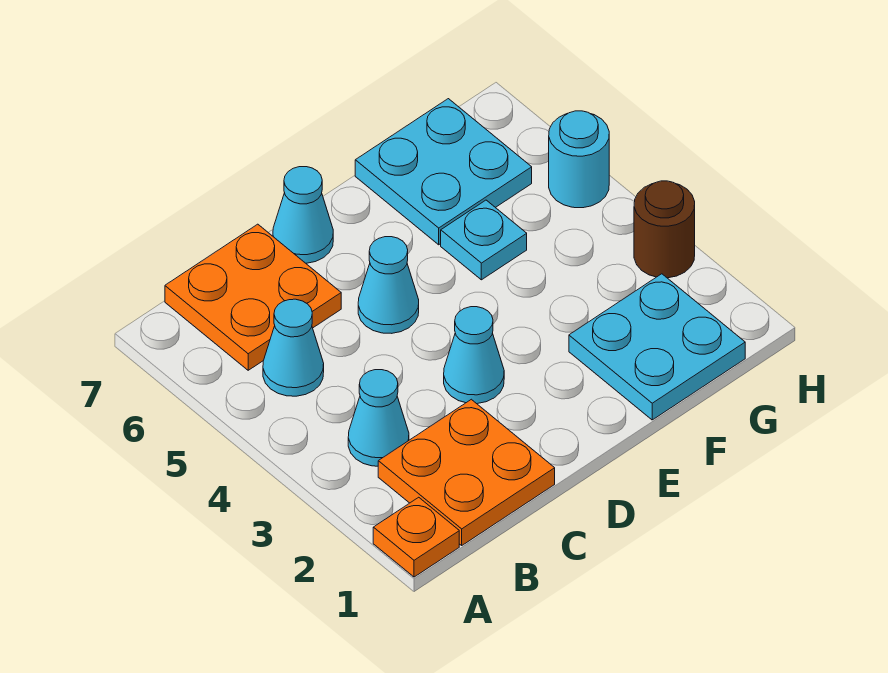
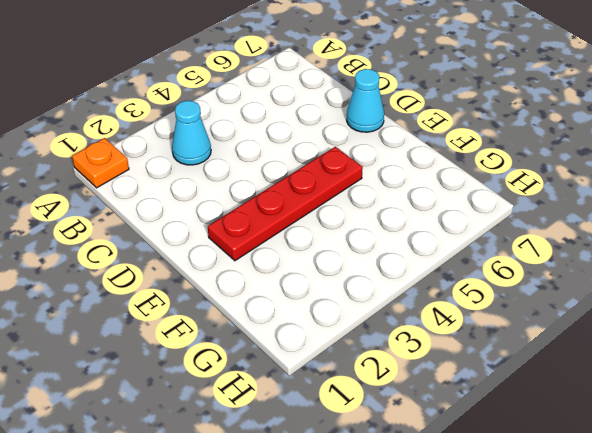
red 1x4 plate [208,147,363,261] -> none
none -> orange 2x2 plate [378,399,555,545]
none -> cyan 1x1 cone [263,299,324,396]
none -> orange 2x2 plate [165,224,341,370]

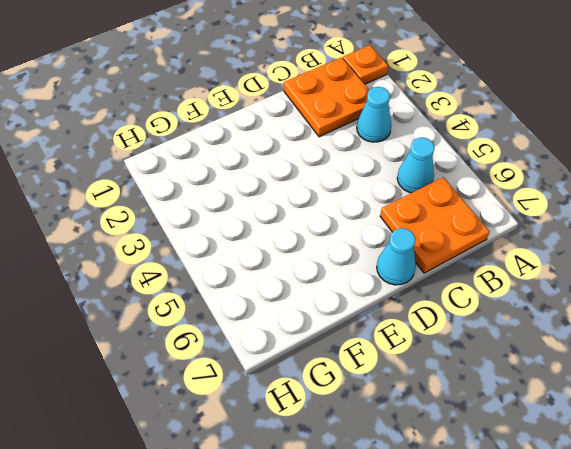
none -> cyan 1x1 cone [444,307,504,404]
none -> cyan 1x1 cone [358,237,419,333]
none -> cyan 2x2 plate [569,274,745,420]

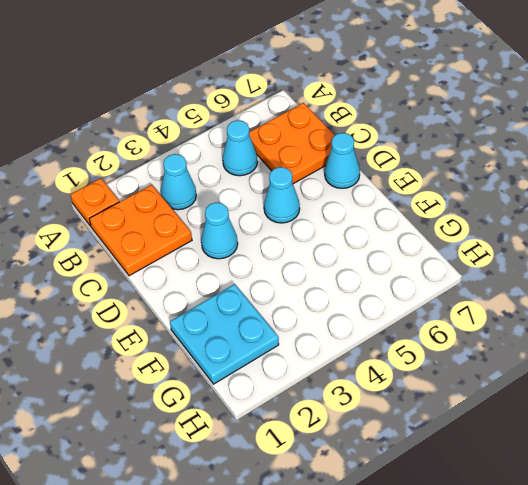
none -> cyan 1x1 plate [441,200,527,280]
none -> cyan 2x2 plate [355,99,532,245]
none -> brown 1x1 round brick [634,181,695,278]

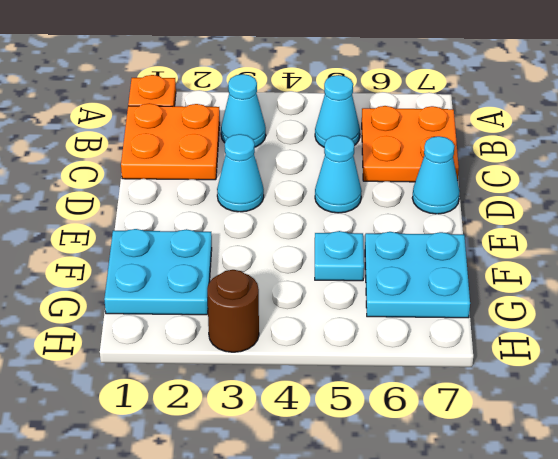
none -> cyan 1x1 round brick [549,111,609,208]

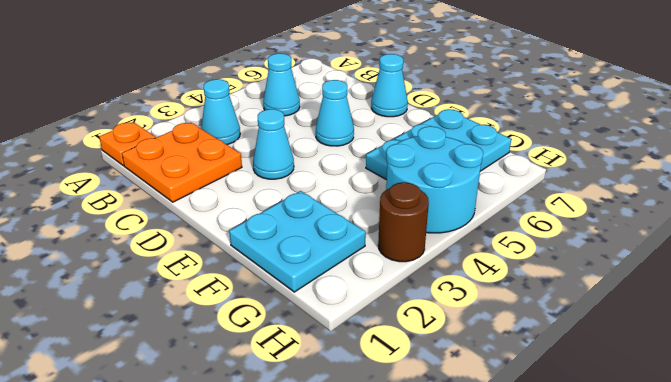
cyan 2x2 round brick [386,126,483,233] -> cyan 1x1 round brick [549,111,609,208]
none -> orange 2x2 plate [165,224,341,370]

